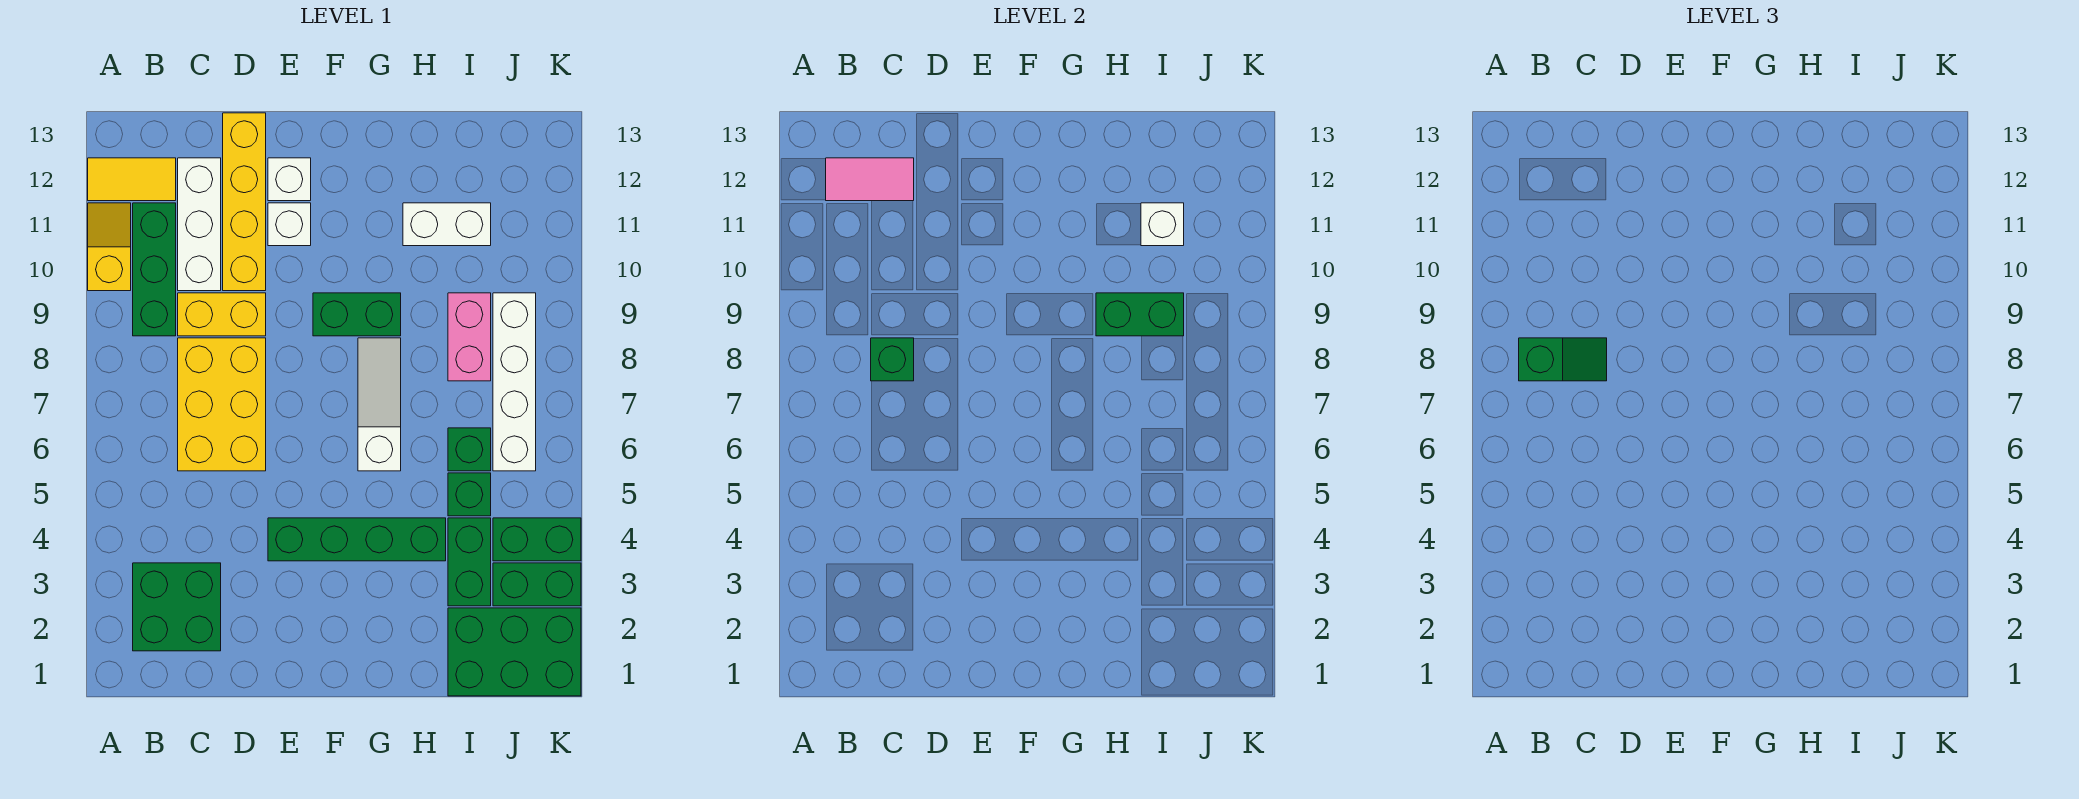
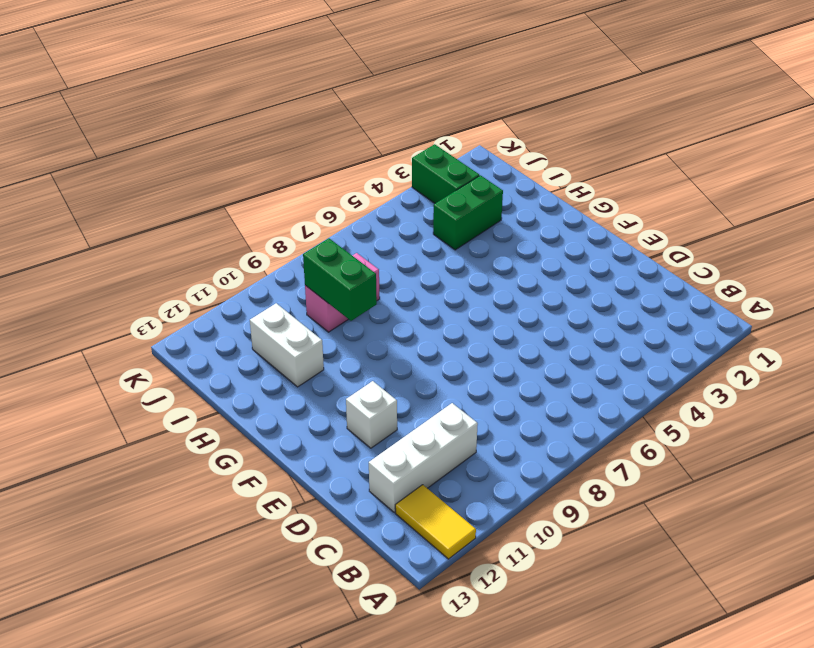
none -> yellow 1x2 slope [88,203,131,291]
none -> green 2x2 brick [133,563,221,651]
none -> green 1x3 brick [133,203,176,336]

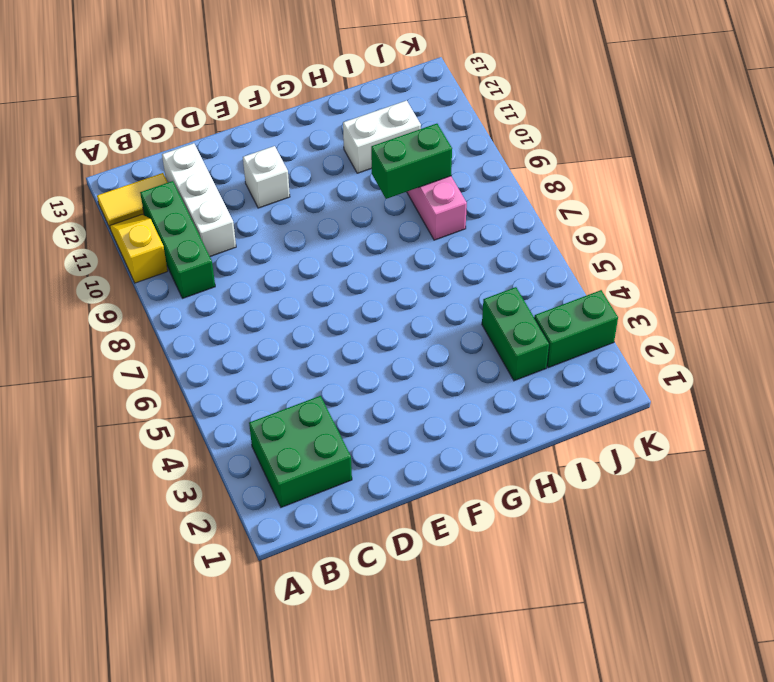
none -> yellow 2x3 brick [178,338,266,471]
none -> yellow 1x2 brick [178,293,266,336]
none -> yellow 1x4 brick [223,113,266,291]

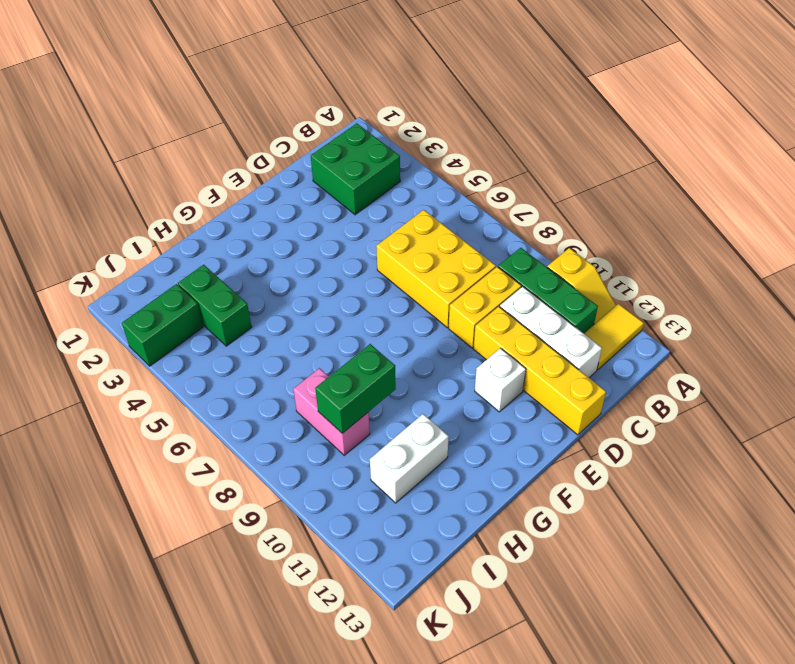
none -> green 1x4 brick [268,518,446,561]
none -> white 1x1 brick [268,158,311,201]
none -> green 1x2 brick [313,293,401,336]

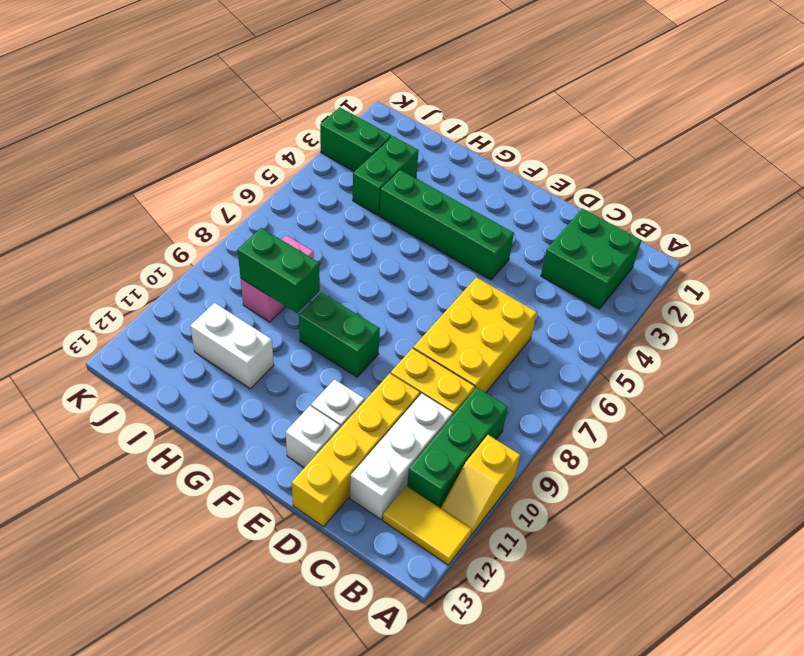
none -> white 1x3 slope [358,338,401,471]
none -> green 2x3 brick [448,608,581,696]
none -> green 1x1 brick [448,473,491,516]

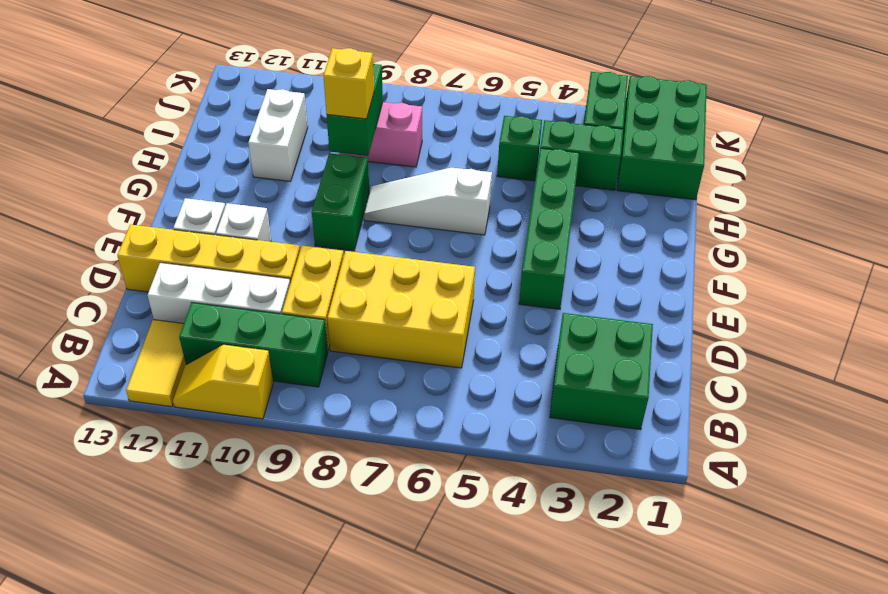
yellow 1x1 brick [323,48,374,119] -> none
none -> green 1x1 brick [448,428,491,471]
none -> green 1x2 brick [493,518,581,561]
none -> white 1x4 brick [493,293,536,471]

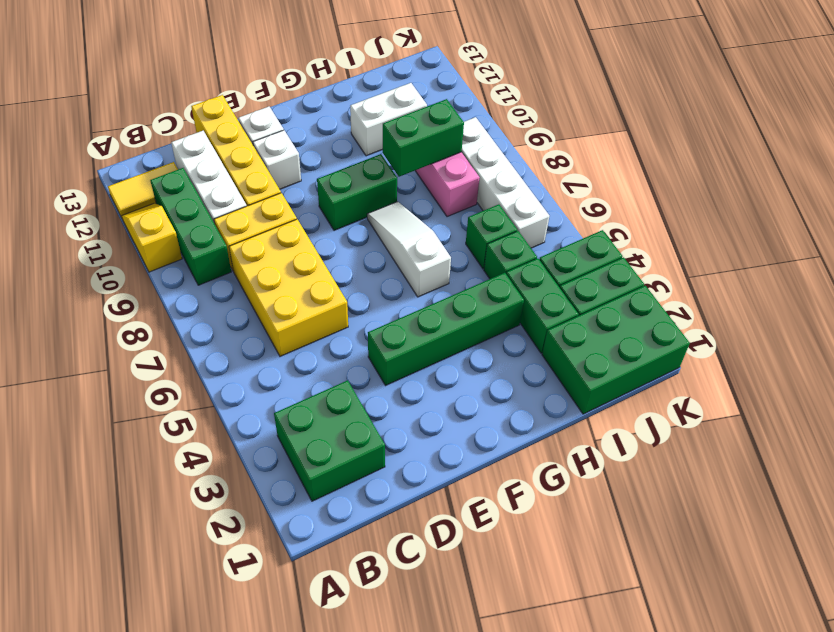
none -> pink 1x2 tile [826,158,914,201]
none -> green 1x1 brick [871,338,914,381]
none -> white 1x1 brick [1141,203,1184,246]

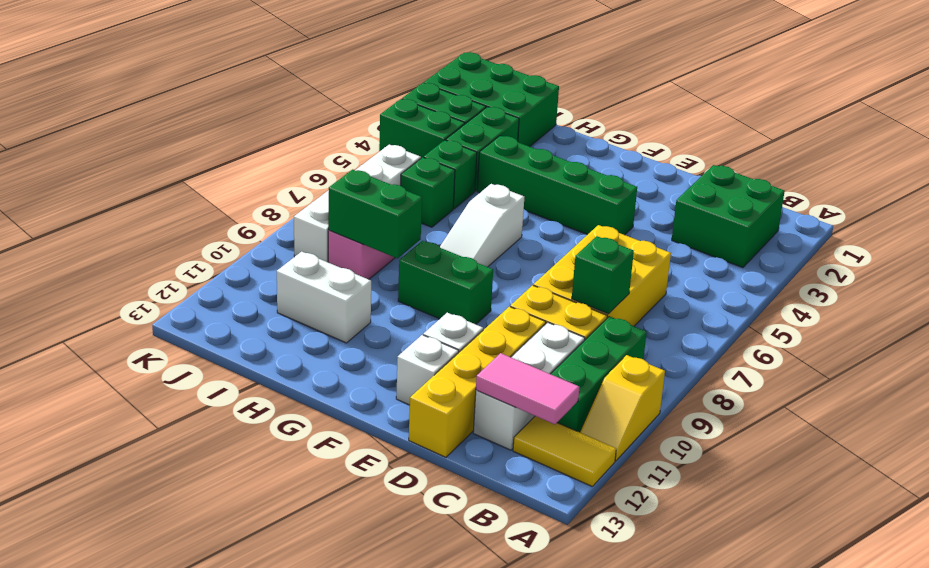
none -> white 1x1 brick [1141,203,1184,246]
none -> green 1x2 slope [1519,338,1607,381]

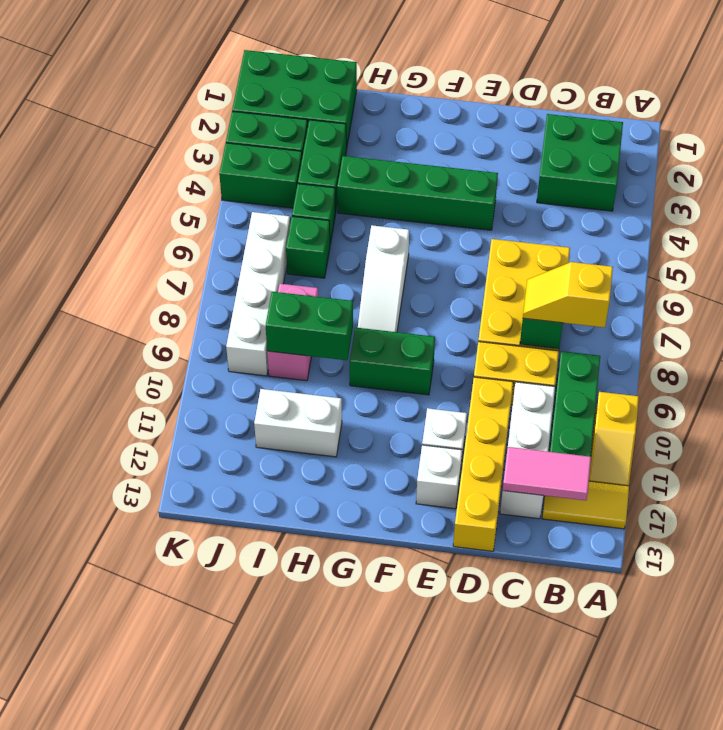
yellow 1x2 slope [523,262,613,328] -> green 1x2 slope [1519,338,1607,381]
none -> white 1x1 brick [1141,203,1184,246]

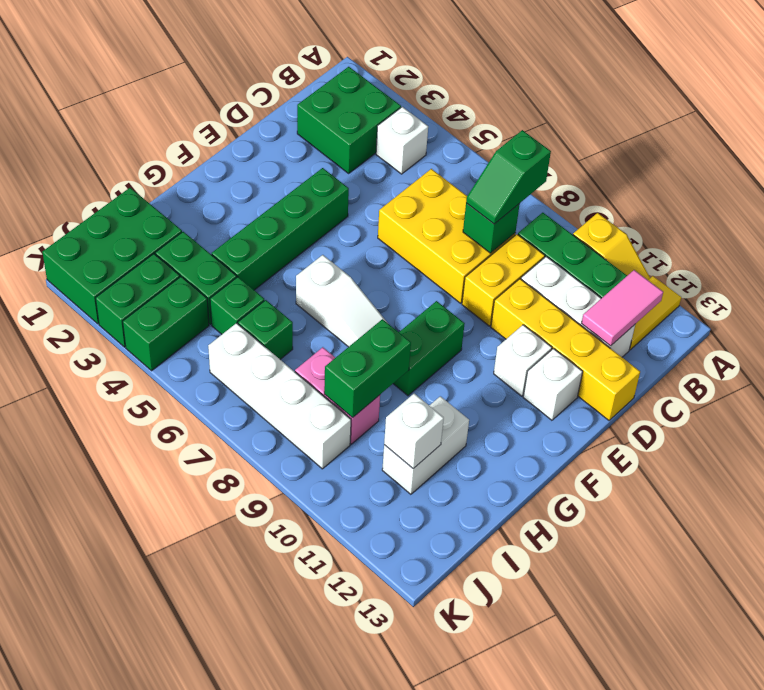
white 1x1 brick [376,107,428,174] -> none

